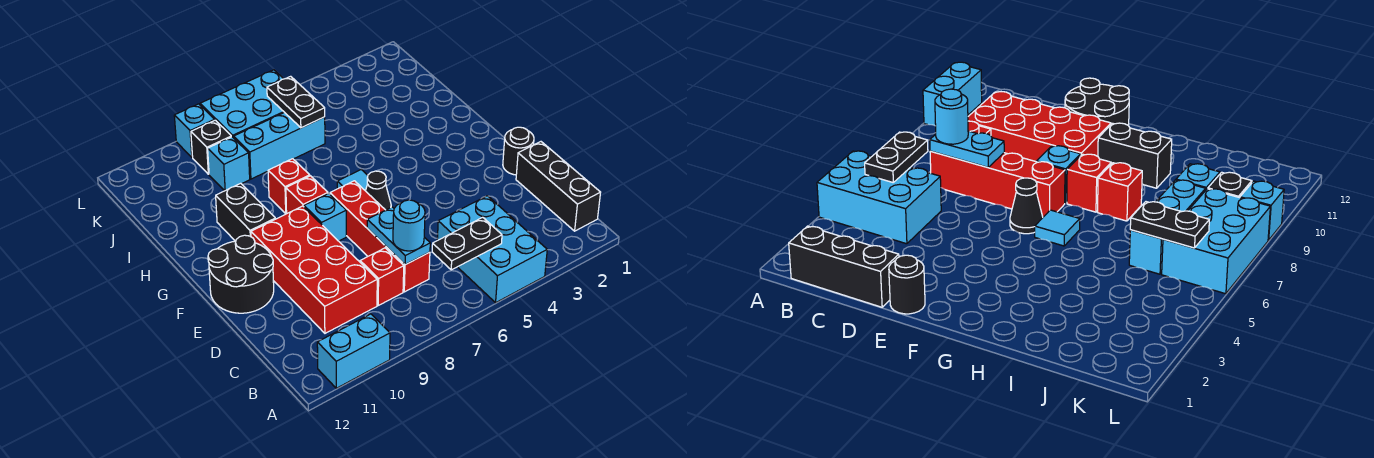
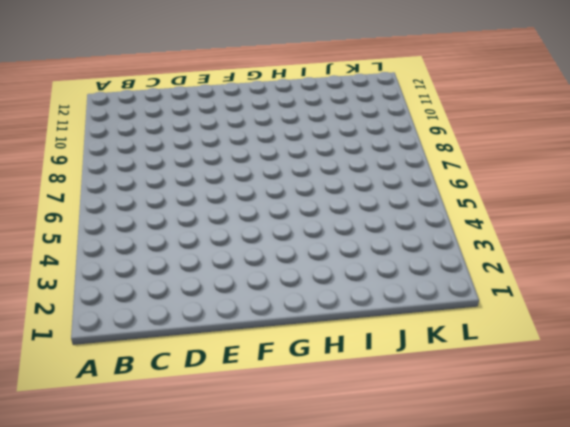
none -> cyan 2x3 brick [437,196,547,303]
none -> cyan 1x2 brick [317,314,390,388]
none -> black 1x3 brick [516,142,601,231]

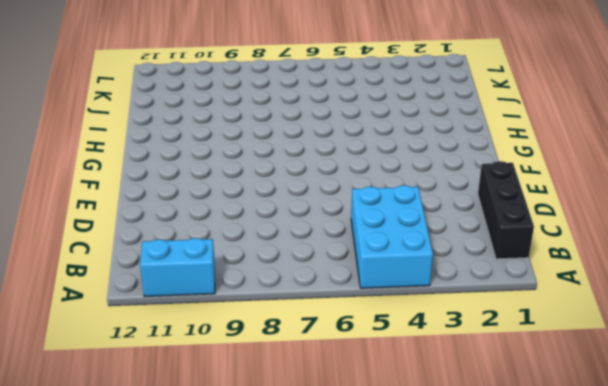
none -> red 1x4 brick [330,181,430,292]
none -> red 1x1 brick [360,248,404,305]
none -> red 2x4 brick [251,206,377,333]

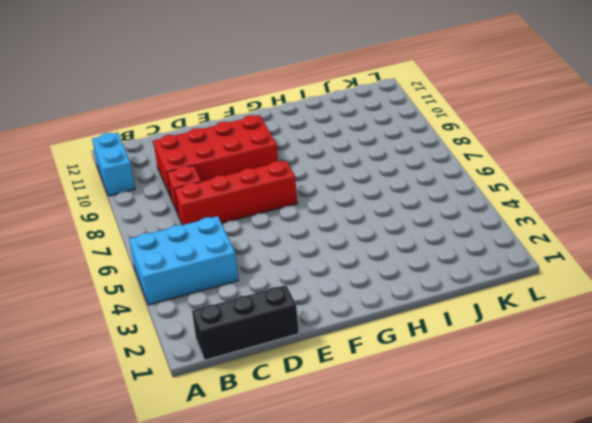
none -> black 1x1 round brick [503,127,534,175]
none -> black 2x2 round brick [208,235,274,313]
none -> black 1x1 cone [366,171,391,210]

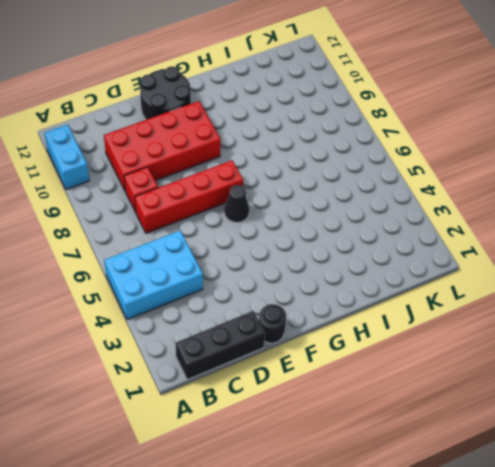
none -> cyan 1x1 brick [304,193,346,241]
none -> cyan 1x1 tile [337,170,368,191]
none -> red 1x1 brick [286,176,328,213]

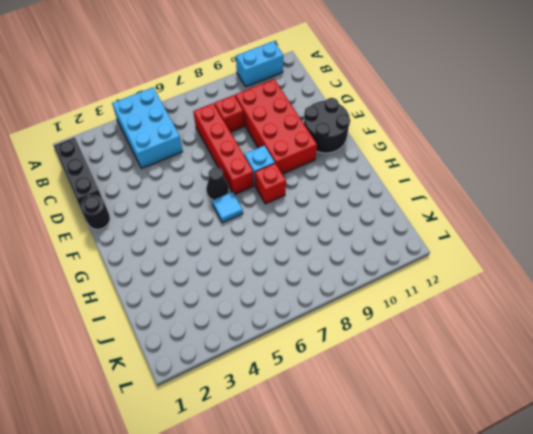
none -> black 1x2 brick [216,183,275,241]
none -> red 1x1 brick [268,159,310,214]
none -> cyan 1x3 brick [234,112,325,179]

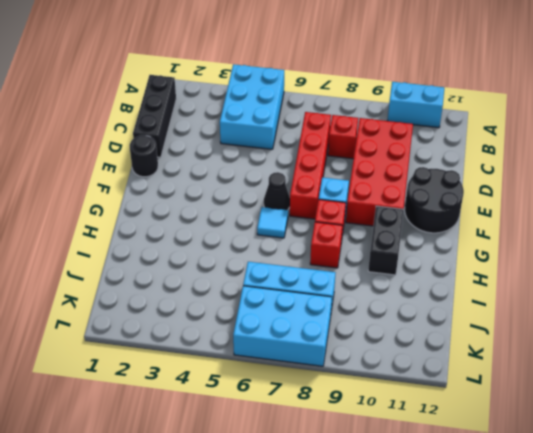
none -> cyan 1x1 brick [208,137,250,191]
none -> black 1x1 brick [191,120,231,174]
none -> cyan 1x1 brick [174,104,215,157]

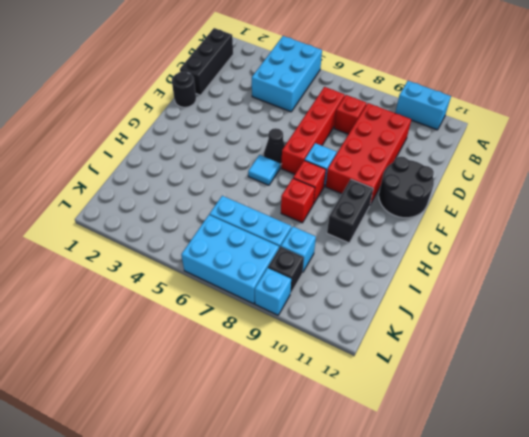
none -> black 1x2 plate [432,217,502,270]
none -> cyan 1x2 plate [367,207,430,265]
none -> black 1x2 plate [267,76,325,128]

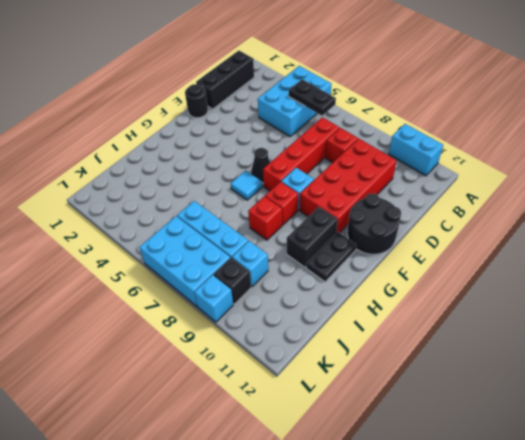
black 1x2 plate [306,232,357,282] -> black 1x2 plate moved to [267,76,325,128]
none -> cyan 1x2 plate [367,207,430,265]
none -> cyan 1x1 round brick [393,200,425,251]

